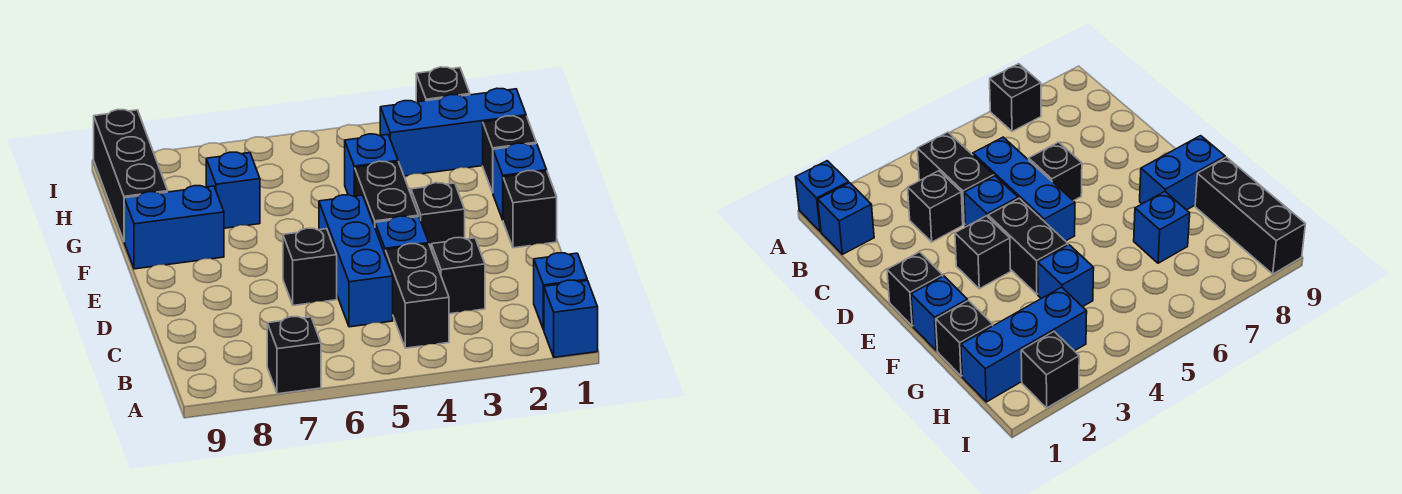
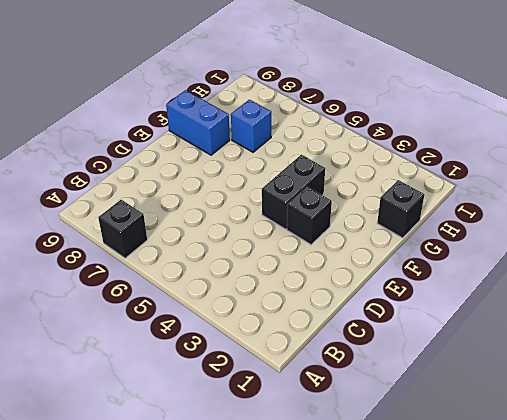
none -> blue 1x1 brick [544,280,598,357]
none -> blue 1x1 brick [534,253,587,330]
none -> black 1x2 brick [385,244,449,348]

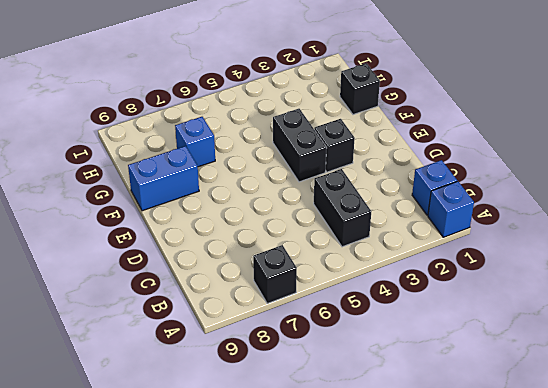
none -> black 1x1 brick [431,238,485,314]
none -> blue 1x3 brick [319,195,393,327]
none -> blue 1x1 brick [375,216,429,254]

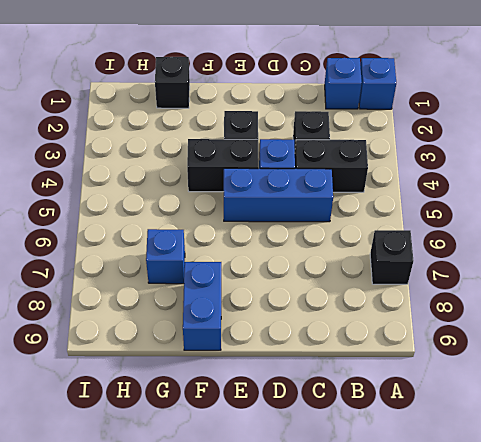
none -> black 1x1 brick [283,228,337,305]
none -> black 1x1 brick [503,171,557,248]
none -> blue 1x1 brick [493,143,547,220]

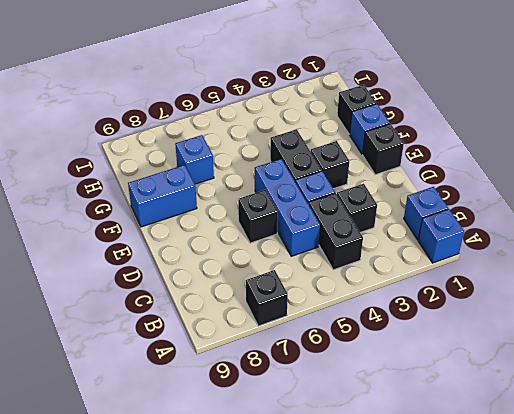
none -> blue 1x1 brick [345,134,398,196]
none -> black 1x3 brick [94,110,168,241]
none -> blue 1x3 brick [380,88,526,176]

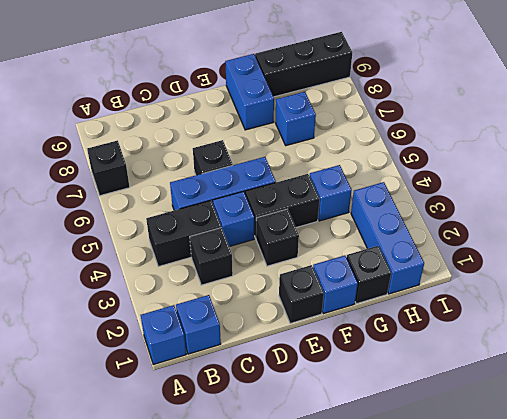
none -> black 1x1 brick [416,67,470,102]

